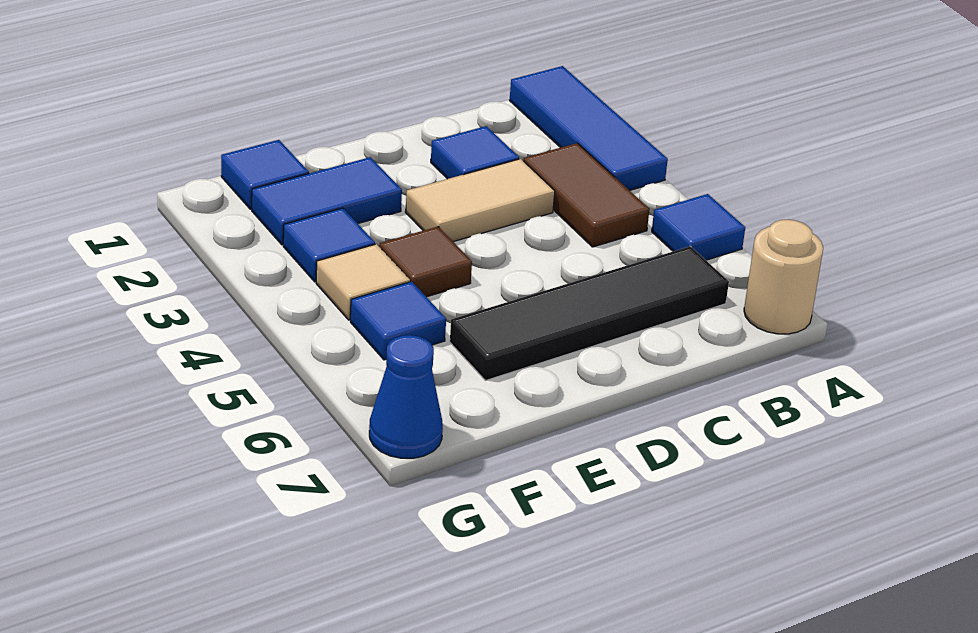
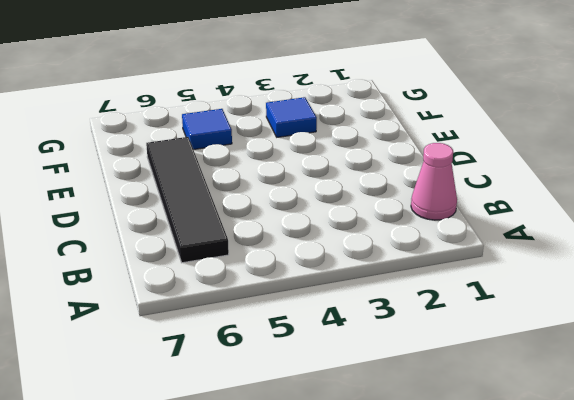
pink 1x1 cone [411,143,457,220] -> none
none -> blue 1x3 tile [509,66,668,191]
none -> blue 1x1 tile [652,194,745,260]
none -> tan 1x1 round brick [744,220,823,334]

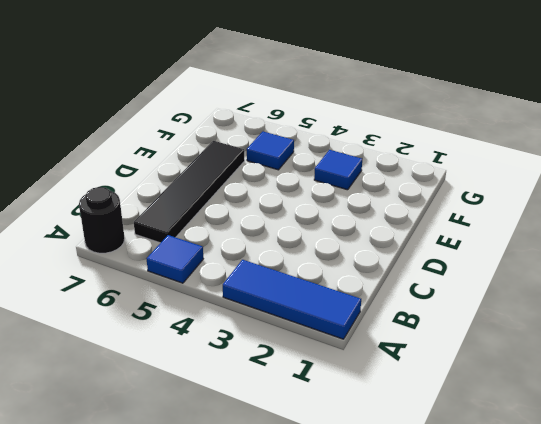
black 1x1 round brick [79,187,125,253] -> tan 1x1 round brick [744,220,823,334]
none -> brown 1x2 tile [523,143,650,247]
none -> blue 1x1 tile [431,126,519,179]
none -> tan 1x2 tile [405,159,555,242]

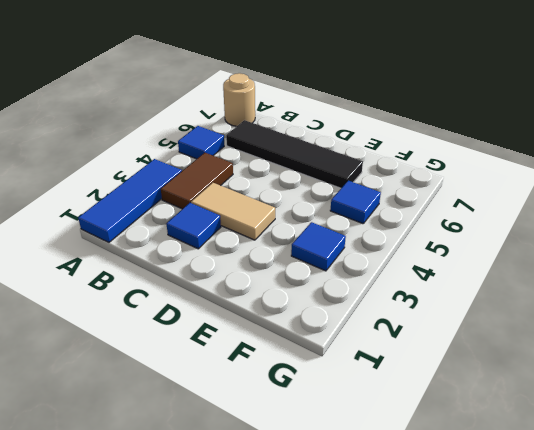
none -> blue 1x2 tile [252,157,402,245]
none -> brown 1x1 tile [380,227,472,297]
none -> blue 1x1 tile [221,140,309,209]

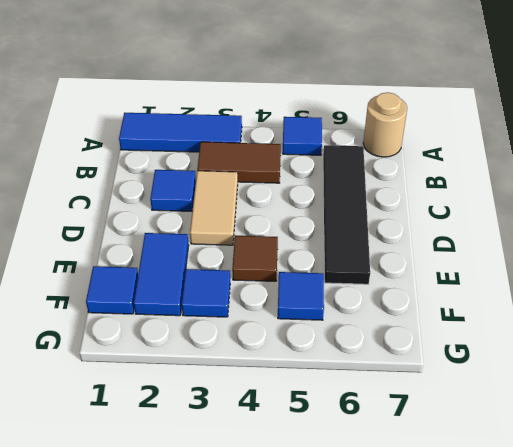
none -> tan 1x1 tile [316,244,410,320]
none -> blue 1x1 cone [369,335,443,458]

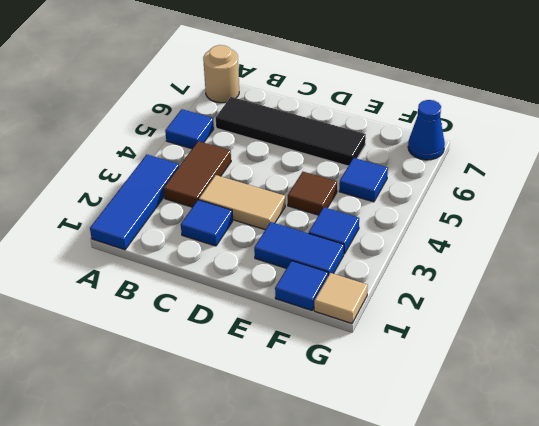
tan 1x1 tile [314,273,368,323] -> tan 1x1 tile moved to [316,244,410,320]

